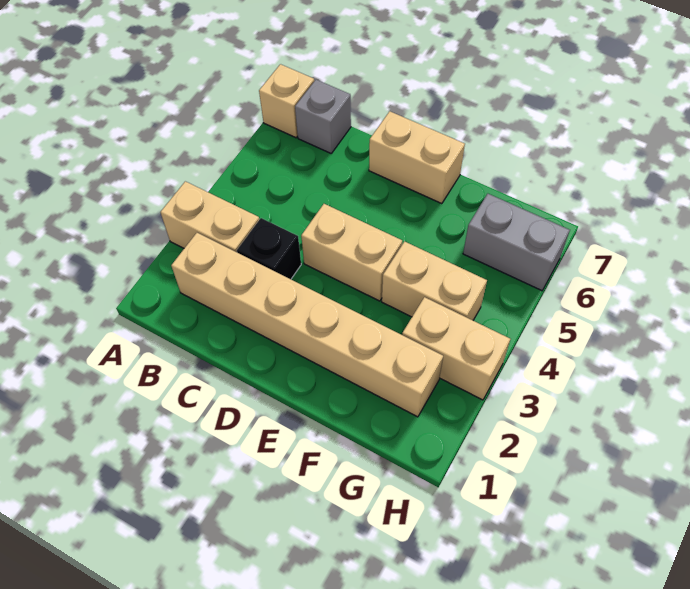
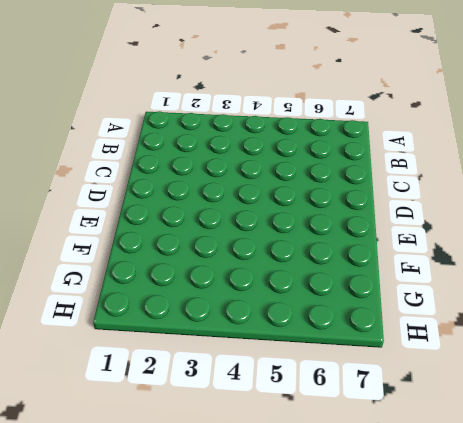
none -> tan 1x2 brick [160,181,259,252]
none -> tan 1x1 brick [259,64,314,138]

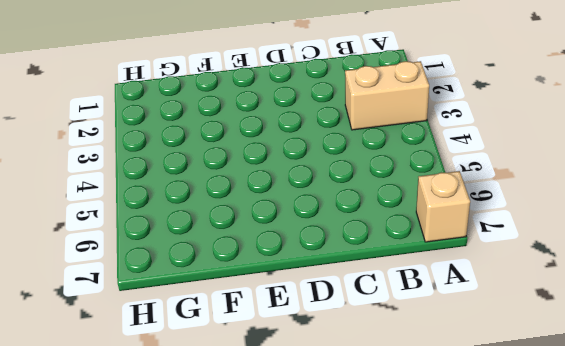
none -> tan 1x6 brick [171,233,443,417]
none -> grey 1x1 brick [295,80,351,153]

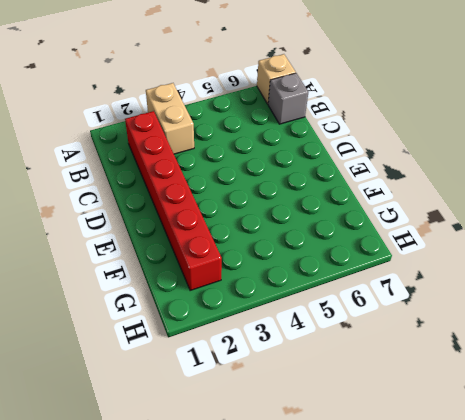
red 1x6 brick [125,111,222,291] -> tan 1x6 brick [171,233,443,417]
none -> black 1x1 brick [237,218,301,279]
none -> tan 1x2 brick [301,204,402,301]

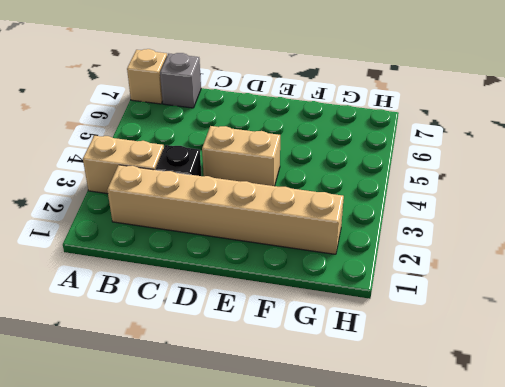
none -> tan 1x2 brick [369,111,465,204]
none -> tan 1x2 brick [382,241,487,320]

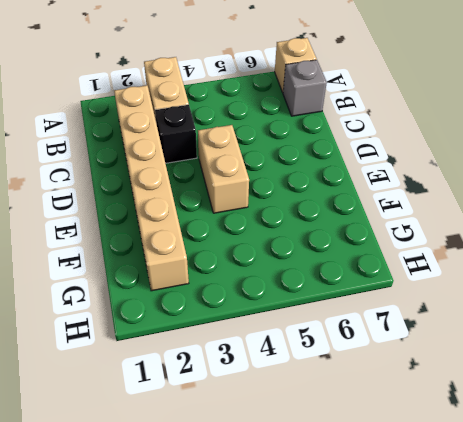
none -> tan 1x2 brick [369,111,465,204]
none -> tan 1x2 brick [382,241,487,320]

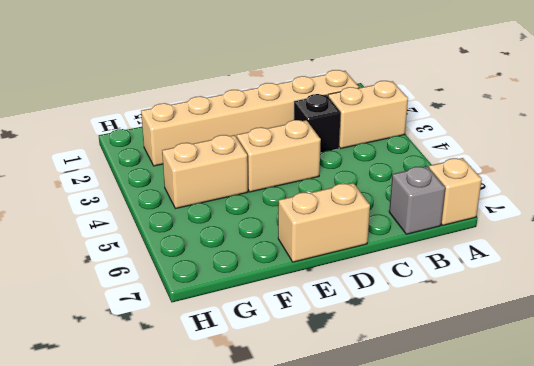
none -> tan 1x2 brick [402,297,510,400]
none -> grey 1x2 brick [463,194,570,291]

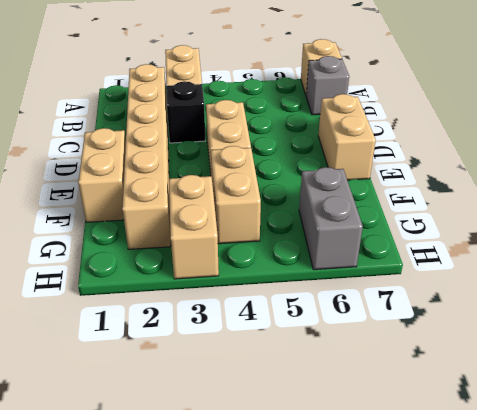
tan 1x2 brick [79,128,126,222] -> none

